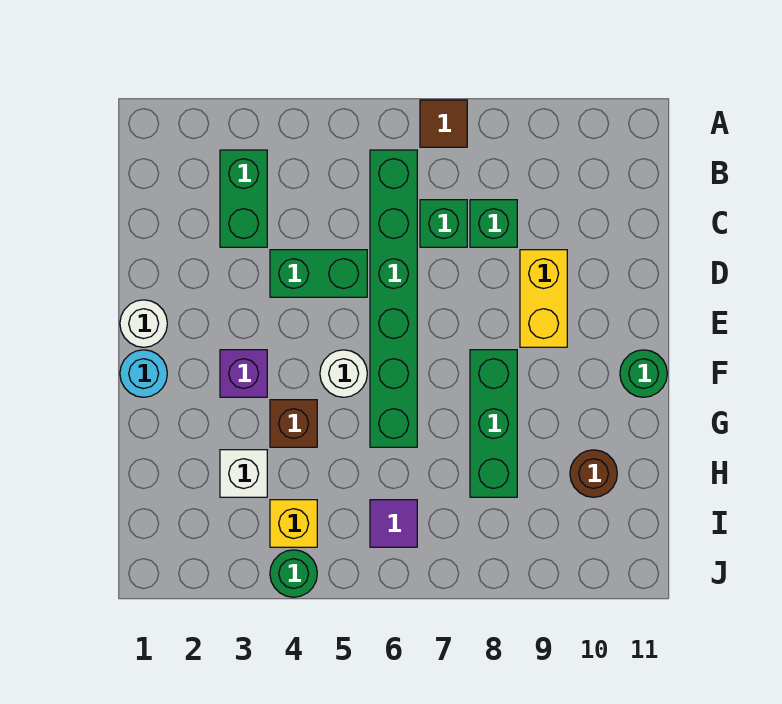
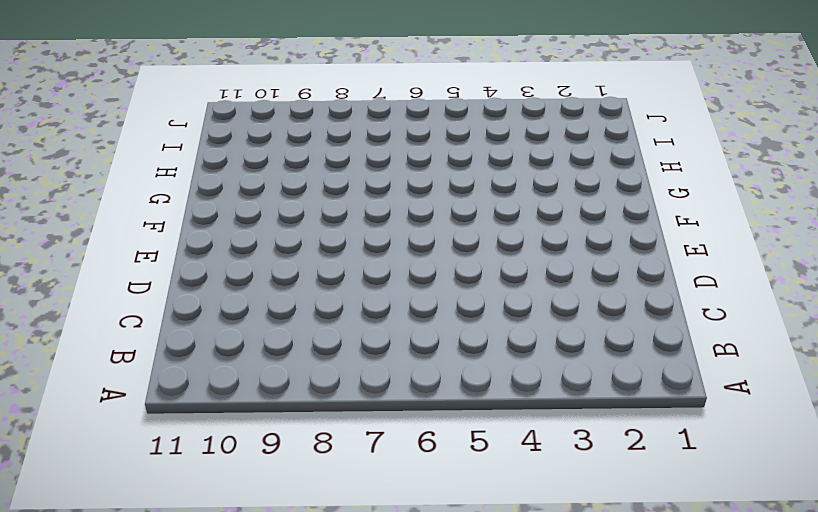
none -> brown 1x1 tile [420,100,467,147]
none -> green 1x2 brick [220,150,267,247]
none -> green 1x6 brick [370,150,417,447]

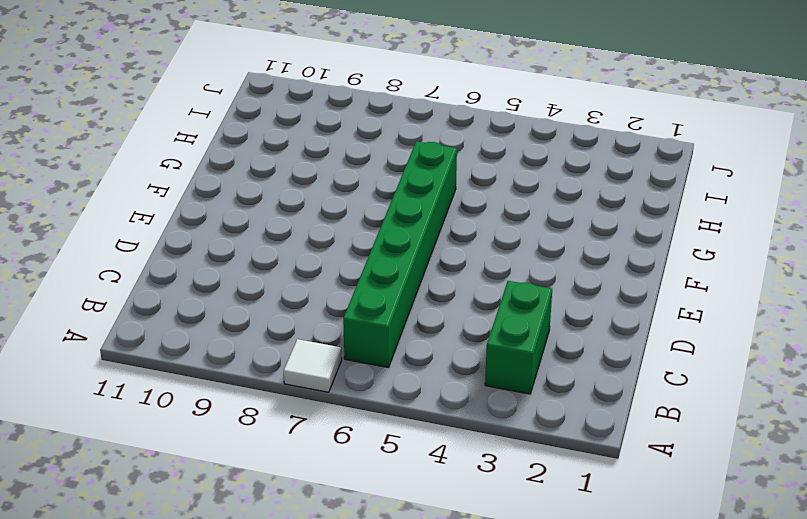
white 1x1 tile [284,339,342,392] -> brown 1x1 tile [420,100,467,147]
none -> green 1x1 brick [420,200,467,247]
none -> green 1x1 brick [470,200,517,247]
none -> green 1x2 brick [270,250,367,297]

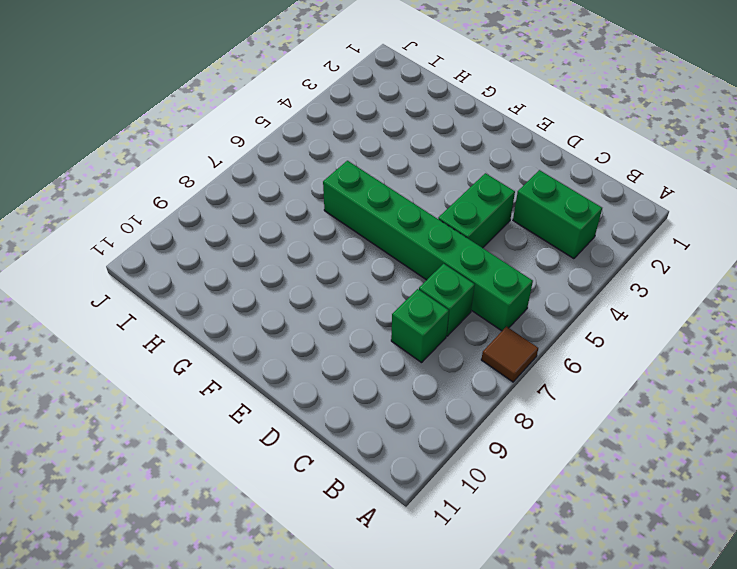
none -> yellow 1x2 brick [520,250,567,347]
none -> white 1x1 round brick [120,300,167,347]
none -> cyan 1x1 round brick [120,350,167,397]

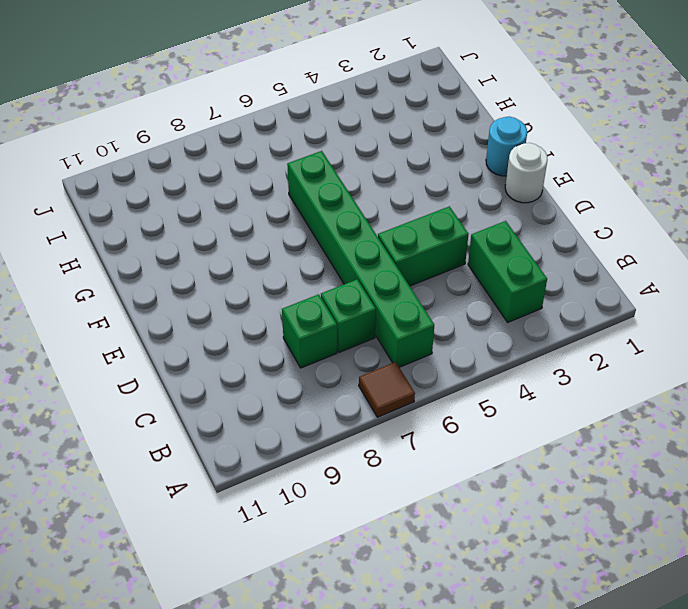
none -> yellow 1x2 brick [520,250,567,347]
none -> purple 1x1 brick [220,350,267,397]
none -> white 1x1 round brick [320,350,367,397]

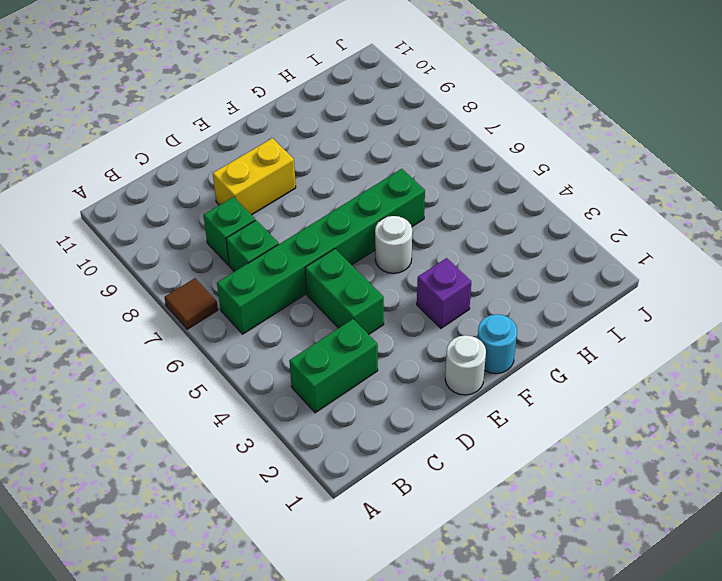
none -> green 1x3 brick [470,350,517,497]
none -> green 1x1 round brick [620,350,667,397]
none -> brown 1x1 brick [270,400,317,447]

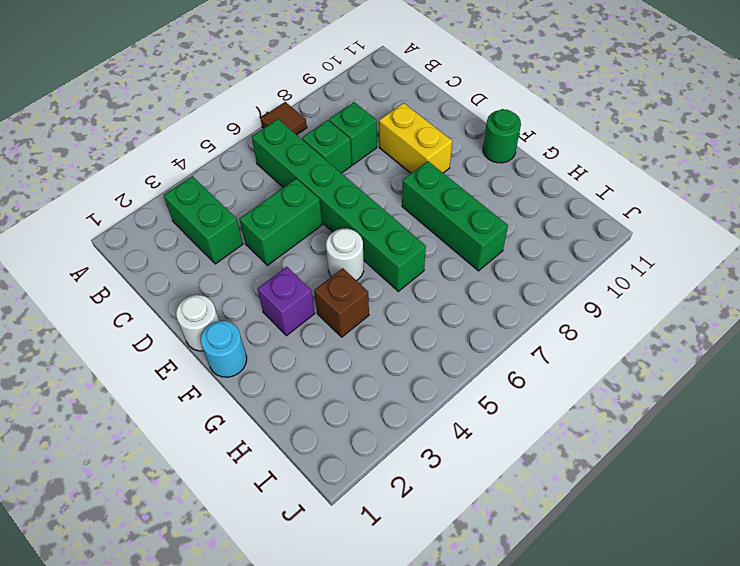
none -> white 1x1 brick [220,450,267,497]
none -> brown 1x1 round brick [570,450,617,497]
none -> yellow 1x1 brick [270,500,317,547]

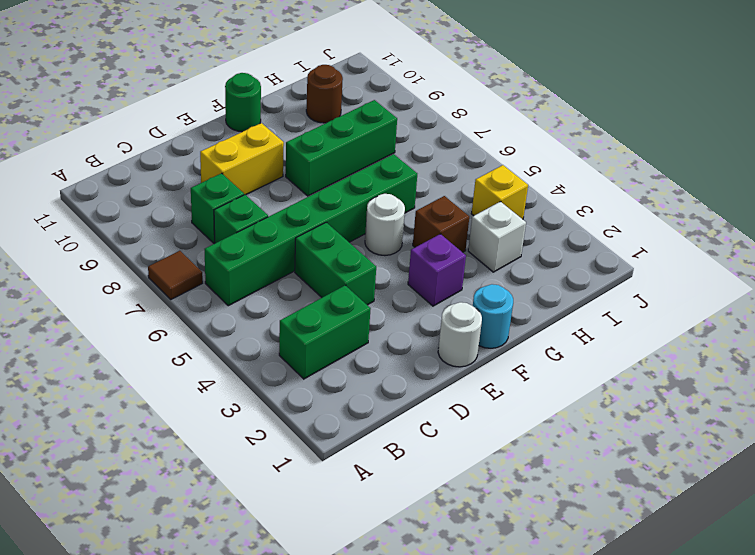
none -> purple 1x1 tile [370,500,417,547]
none -> green 1x1 round brick [270,550,317,597]

